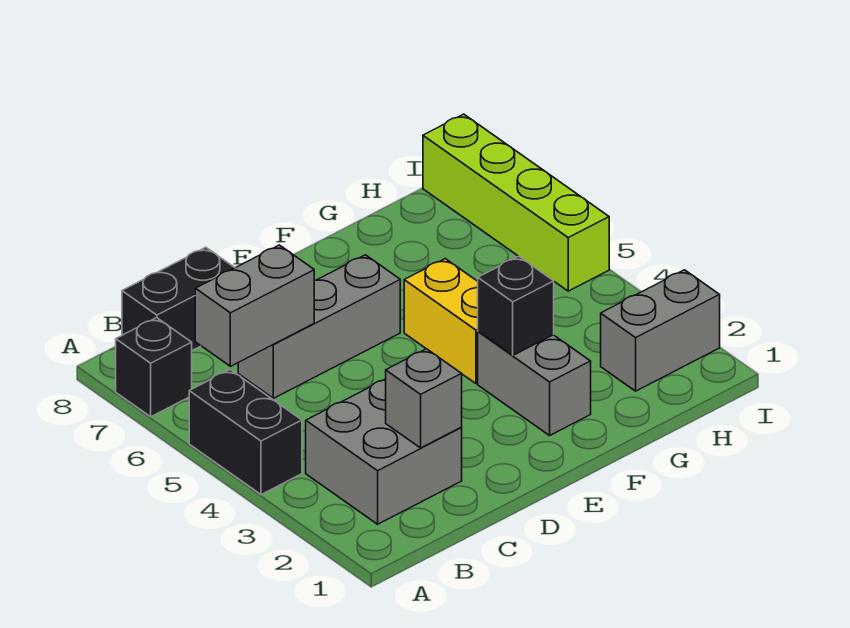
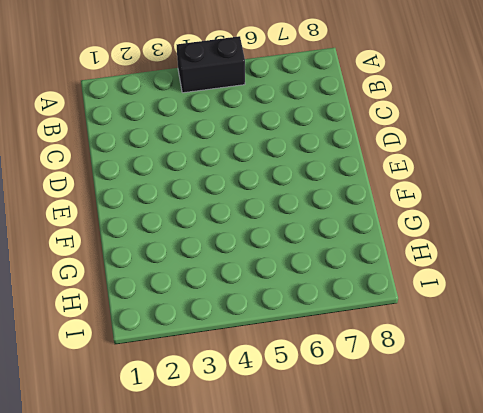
none -> black 1x1 brick [116,318,192,417]
none -> grey 2x2 brick [306,379,462,524]
none -> black 1x2 brick [122,247,235,350]

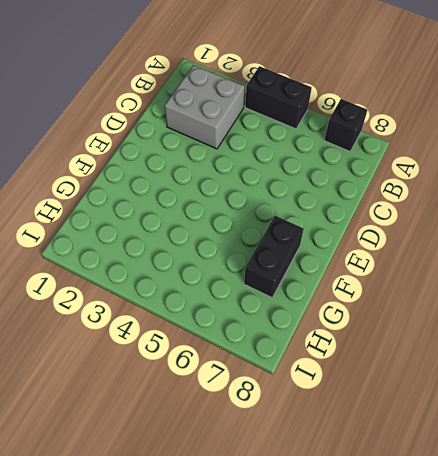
black 1x2 brick [244,216,304,298] -> black 1x2 brick moved to [122,247,235,350]
none -> grey 1x3 brick [238,255,400,398]
none -> grey 1x2 brick [478,331,591,435]
none -> yellow 1x2 brick [404,259,478,384]

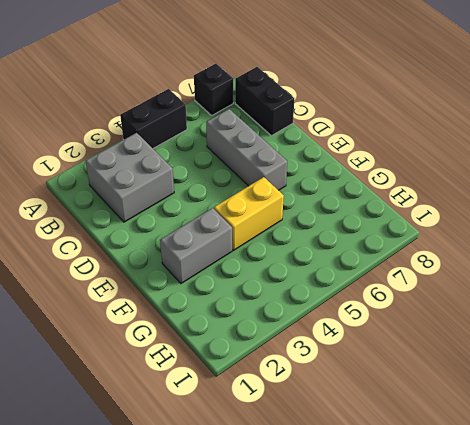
none -> grey 1x2 brick [601,270,720,391]
none -> lime 1x4 brick [423,114,609,291]
none -> grey 1x2 brick [195,245,314,366]

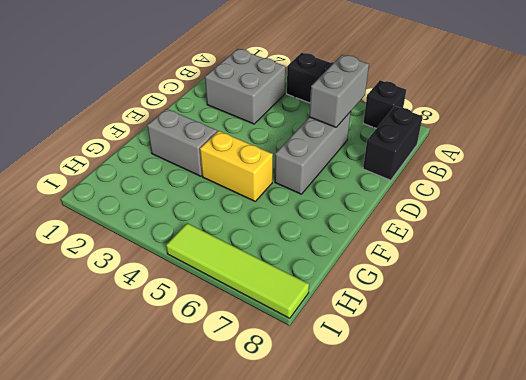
lime 1x4 tile [166,223,309,318] -> lime 1x4 brick [423,114,609,291]
none -> grey 1x2 brick [601,270,720,391]
none -> grey 1x1 brick [386,349,462,448]
none -> black 1x1 brick [478,256,554,355]

